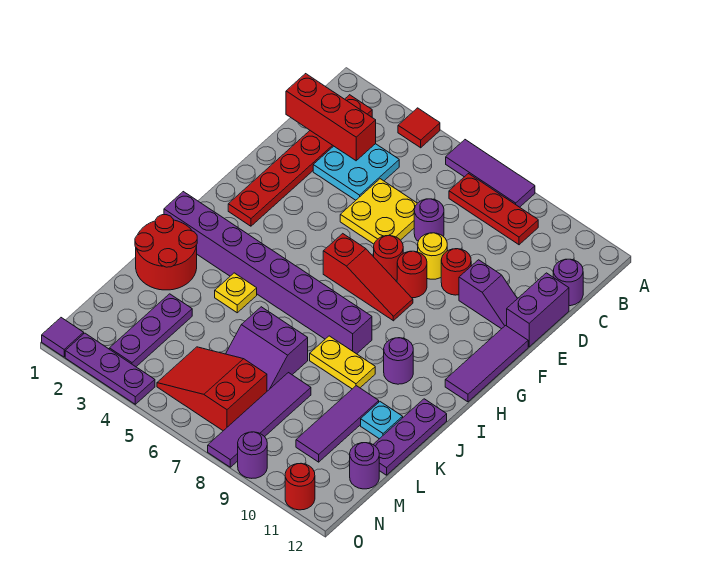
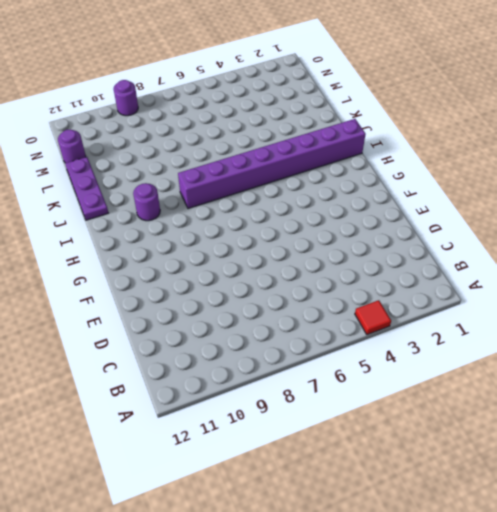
none -> purple 1x3 tile [446,140,535,207]
none -> red 1x6 plate [228,95,372,226]
none -> red 1x3 plate [449,174,538,245]
none -> cyan 2x2 plate [313,144,399,200]

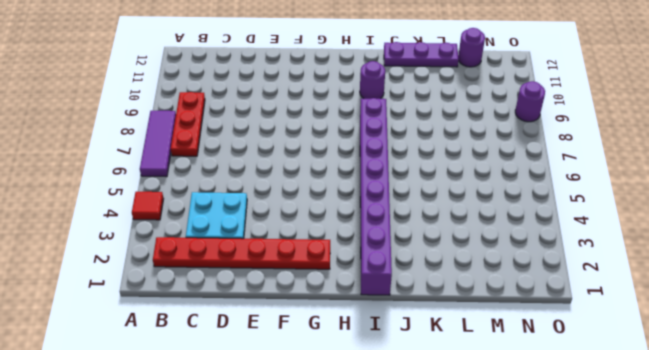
none -> purple 1x1 round brick [553,259,583,306]
none -> yellow 2x2 plate [340,179,417,244]
none -> purple 1x1 round brick [414,199,444,241]
none -> purple 1x2 brick [507,273,569,347]

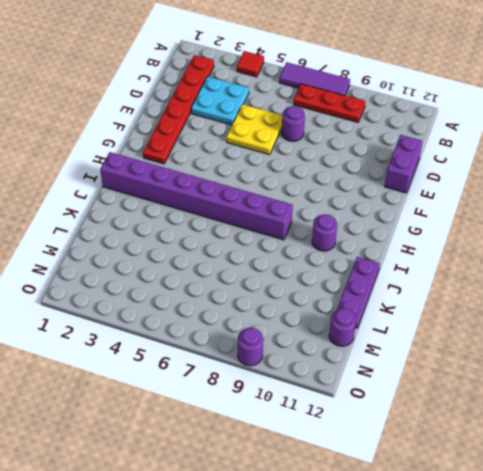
none -> purple 1x1 round brick [553,259,583,306]
none -> yellow 1x1 round brick [418,233,447,279]
none -> red 1x1 round brick [441,249,471,295]
none -> purple 1x2 slope [459,260,517,329]

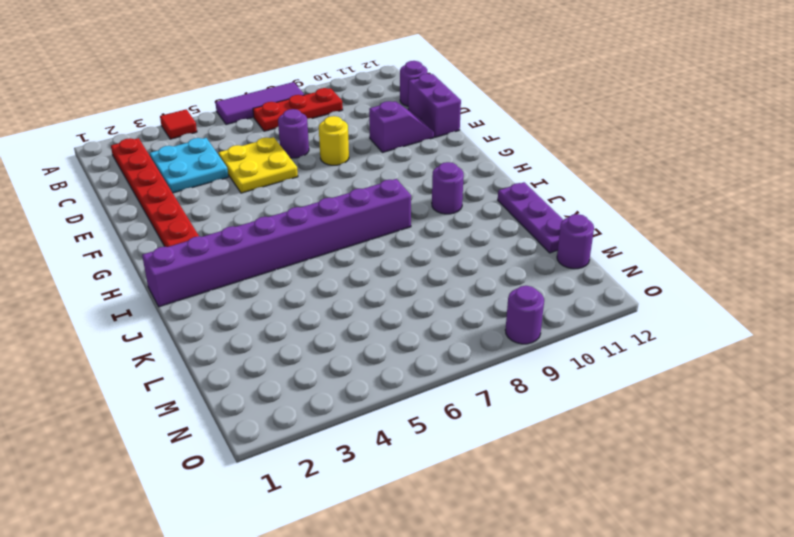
none -> red 1x1 round brick [441,249,471,295]
none -> red 1x1 round brick [374,236,403,280]
none -> red 1x1 round brick [397,251,427,298]
none -> purple 1x3 tile [445,326,528,402]

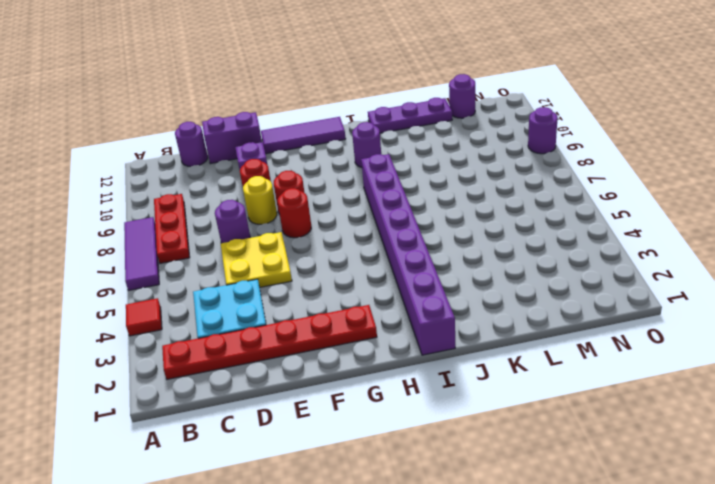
none -> red 1x3 slope [323,234,413,321]
none -> red 2x2 round brick [135,215,197,290]
none -> yellow 1x1 plate [215,273,257,313]
none -> yellow 1x2 plate [310,336,375,389]

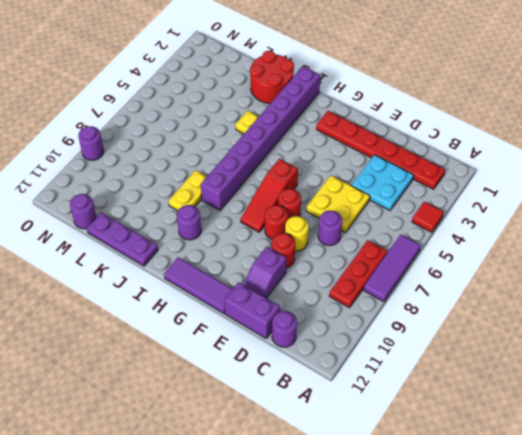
none -> purple 2x2 slope [226,307,308,391]
none -> purple 1x3 tile [296,386,379,462]
none -> cyan 1x1 plate [361,402,403,439]
none -> purple 1x3 plate [109,294,192,367]

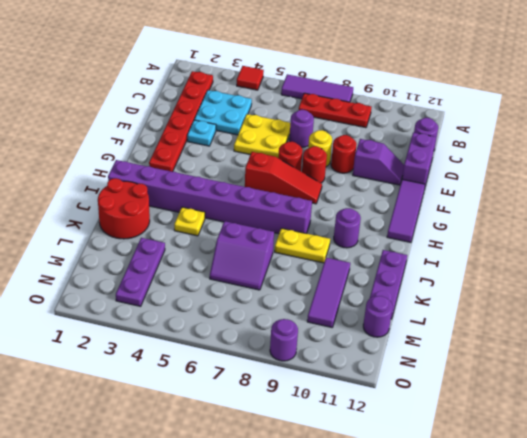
cyan 1x1 plate [187,120,216,146] -> cyan 1x1 plate moved to [361,402,403,439]
none -> purple 1x4 tile [208,373,311,467]
none -> red 2x3 slope [157,347,267,431]
none -> purple 1x1 tile [42,318,84,357]
none -> purple 1x3 plate [65,333,155,404]

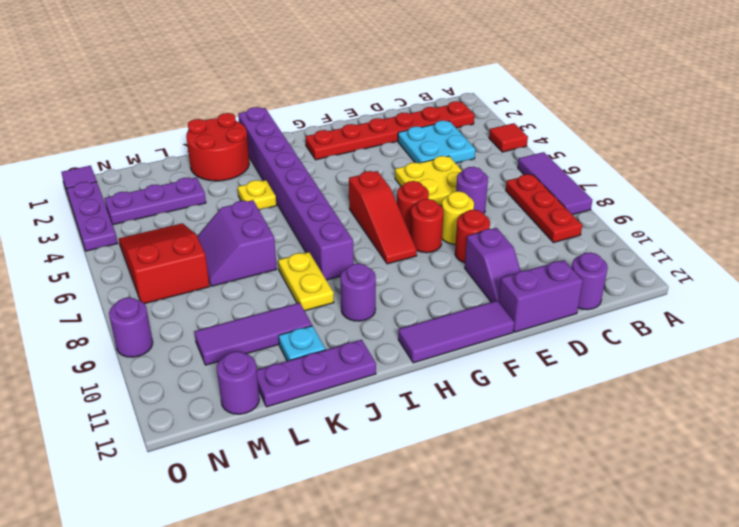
none -> purple 1x4 tile [208,373,311,467]
none -> red 1x1 round brick [285,464,315,510]
none -> red 1x3 brick [286,74,376,161]

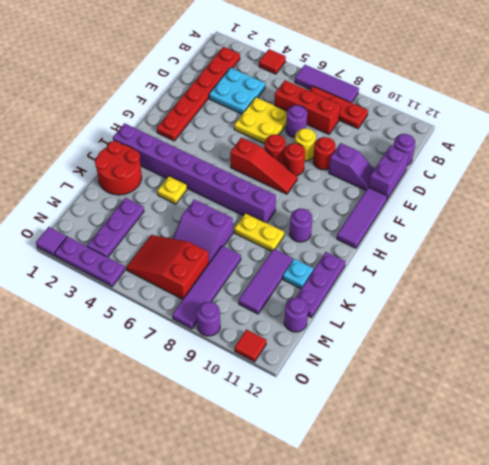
red 1x3 brick [274,80,340,134] -> red 1x3 brick moved to [286,74,376,161]
red 1x1 tile [235,329,267,362] -> red 1x1 round brick [285,464,315,510]

